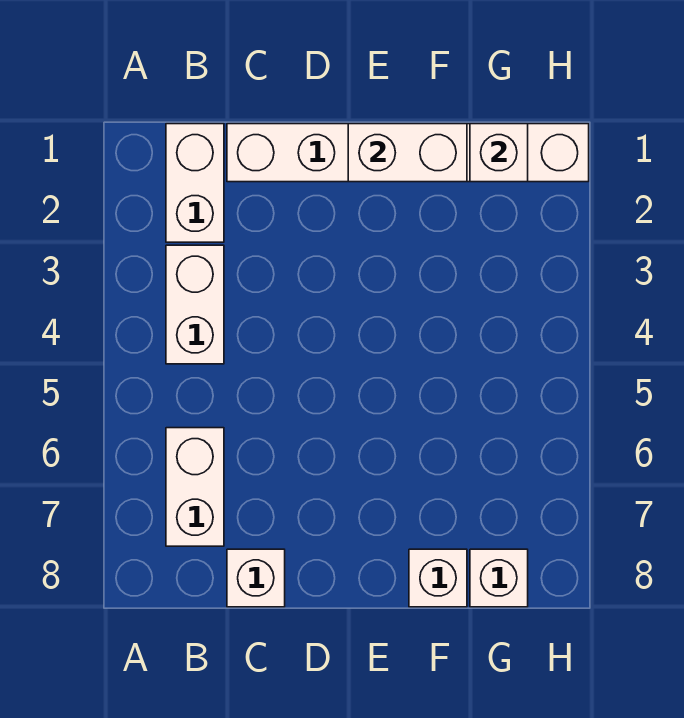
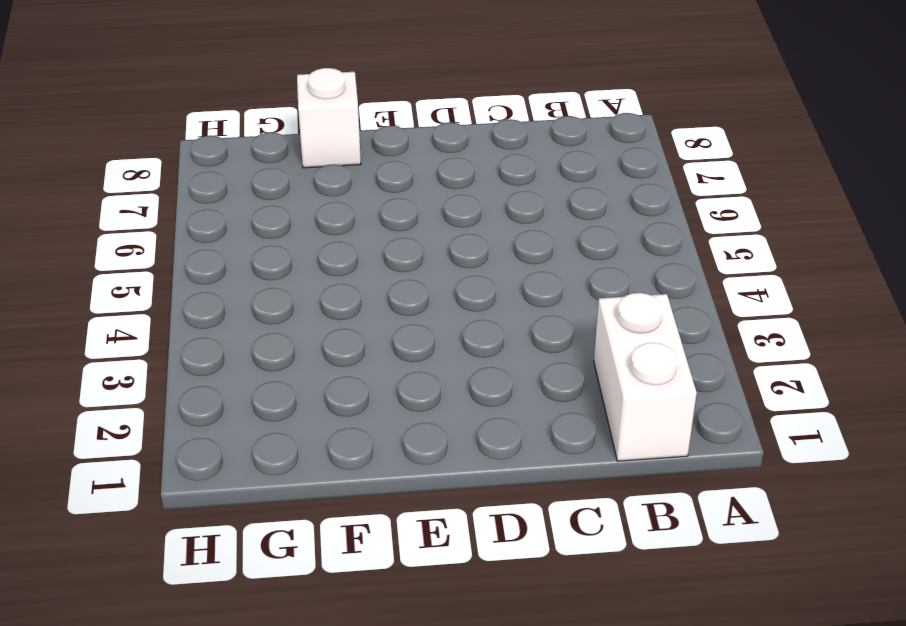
none -> white 1x2 brick [166,245,224,364]
none -> white 1x2 brick [166,428,224,546]

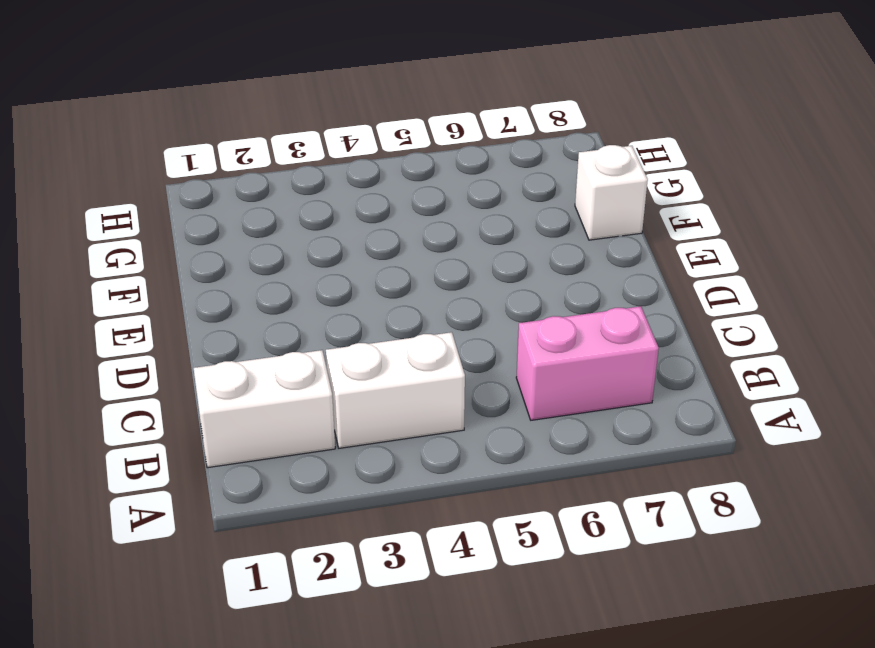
pink 1x2 brick [516,306,659,420] -> white 1x2 brick [166,428,224,546]
none -> white 1x6 brick [227,124,589,182]
none -> white 1x1 brick [227,549,285,607]

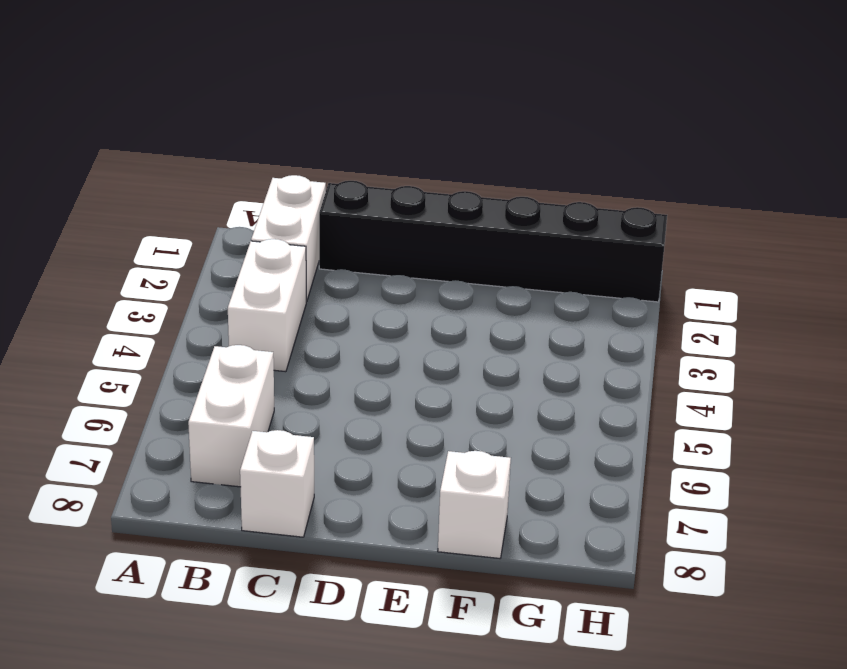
black 1x6 brick [319,181,667,302] -> white 1x6 brick [227,124,589,182]
none -> white 1x1 brick [470,549,528,607]
none -> white 1x2 brick [348,124,467,182]

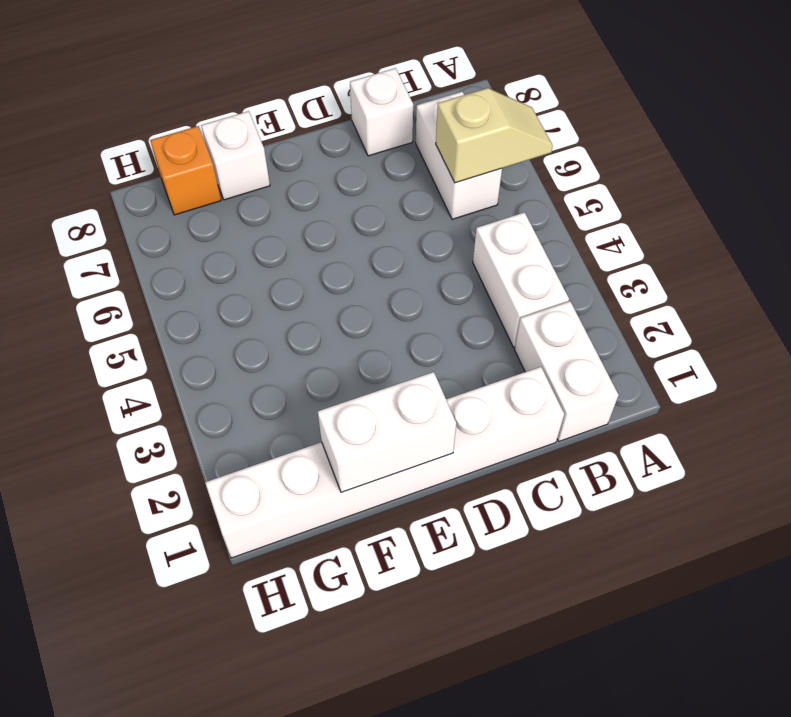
tan 1x2 slope [436,88,553,183] -> none
orange 1x1 brick [150,126,221,215] -> white 1x1 brick [470,549,528,607]
none -> white 1x1 brick [470,124,528,182]

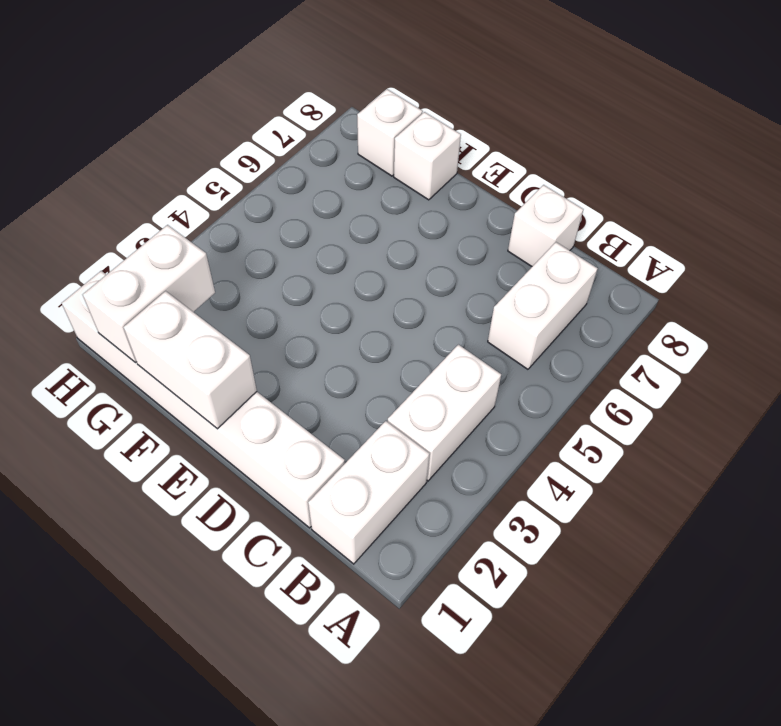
white 1x2 brick [83,225,215,363] -> white 1x1 brick [470,124,528,182]

